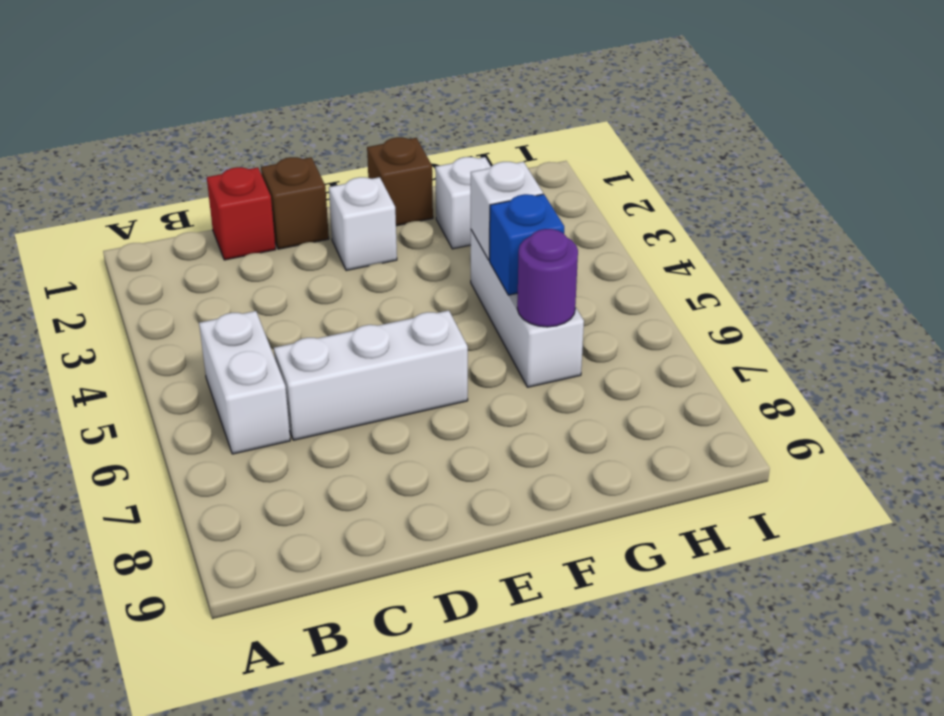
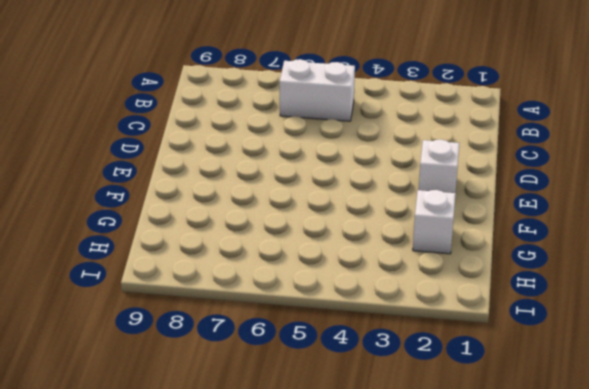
none -> red 1x1 brick [207,167,276,260]
none -> white 1x3 brick [274,310,468,440]

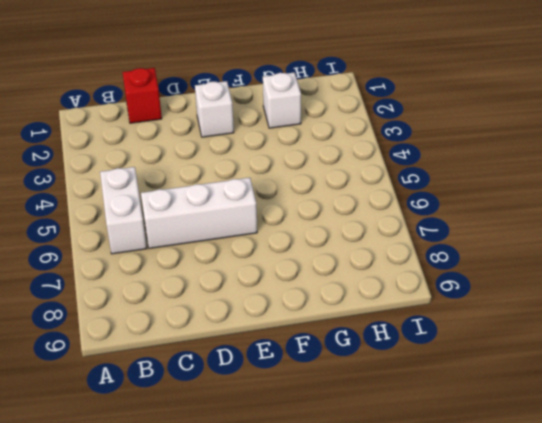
none -> brown 1x1 brick [261,157,329,249]
none -> brown 1x1 brick [367,137,433,226]

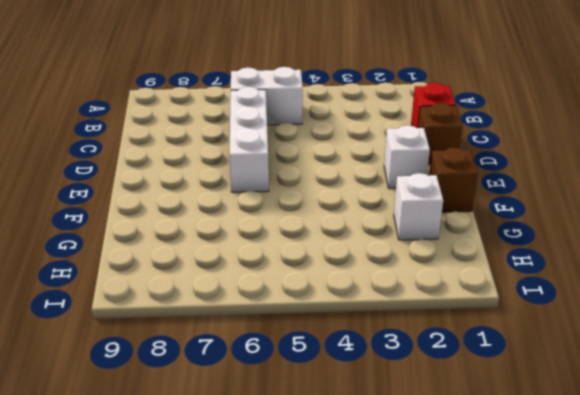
none -> white 1x3 brick [471,230,584,387]
none -> white 1x1 brick [471,162,543,260]

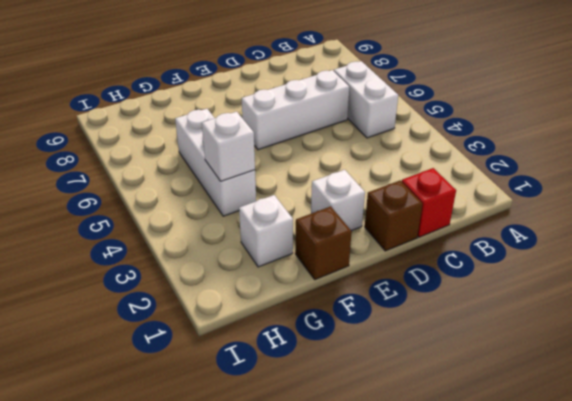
none -> blue 1x1 brick [490,194,564,295]
none -> purple 1x1 round brick [517,229,578,327]

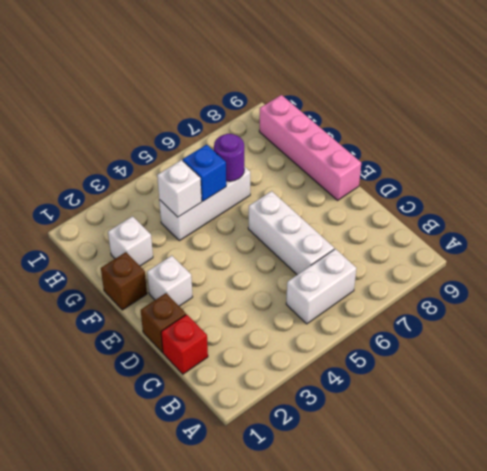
pink 1x4 brick [259,95,361,200] -> none

